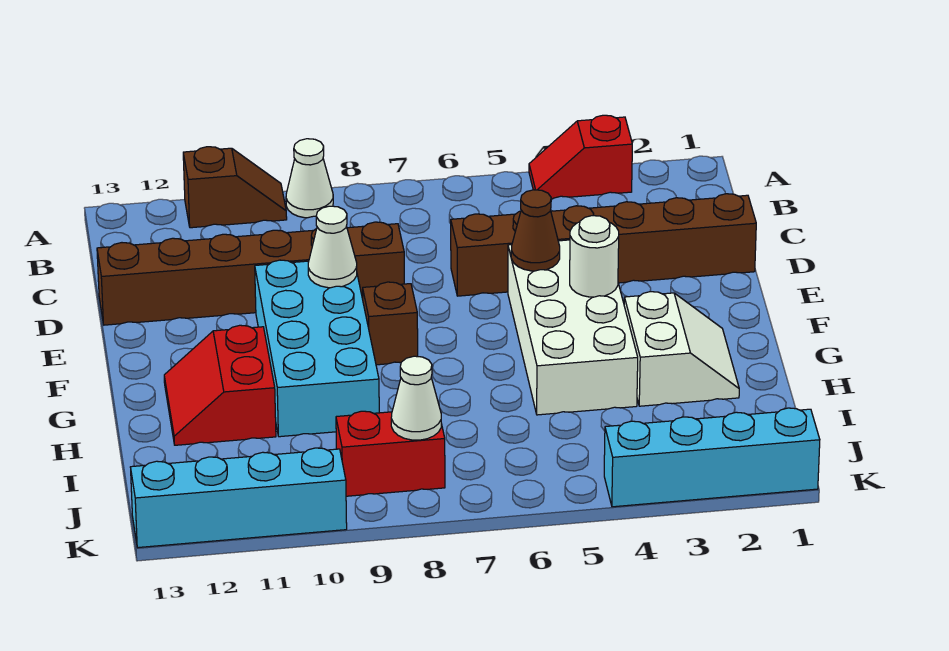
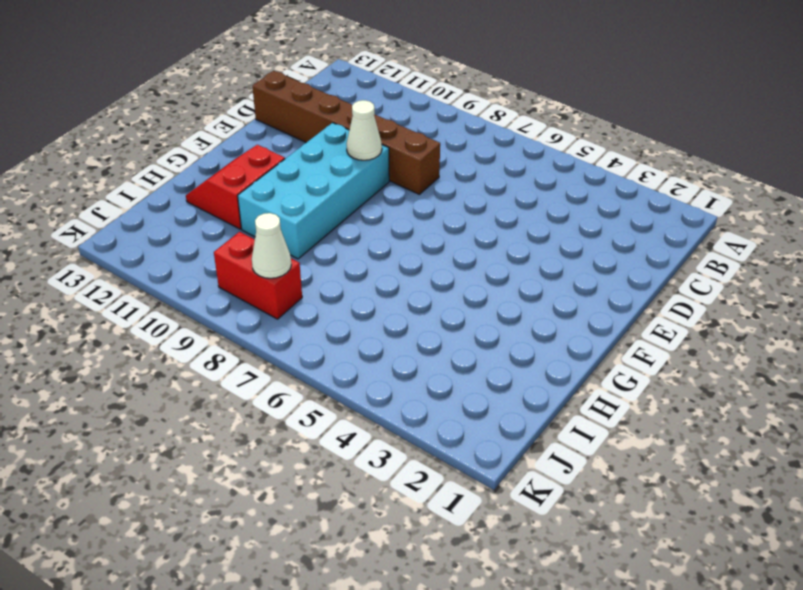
none -> red 1x2 slope [529,115,632,199]
none -> white 1x1 cone [286,139,333,218]
none -> brown 1x2 slope [183,147,287,228]

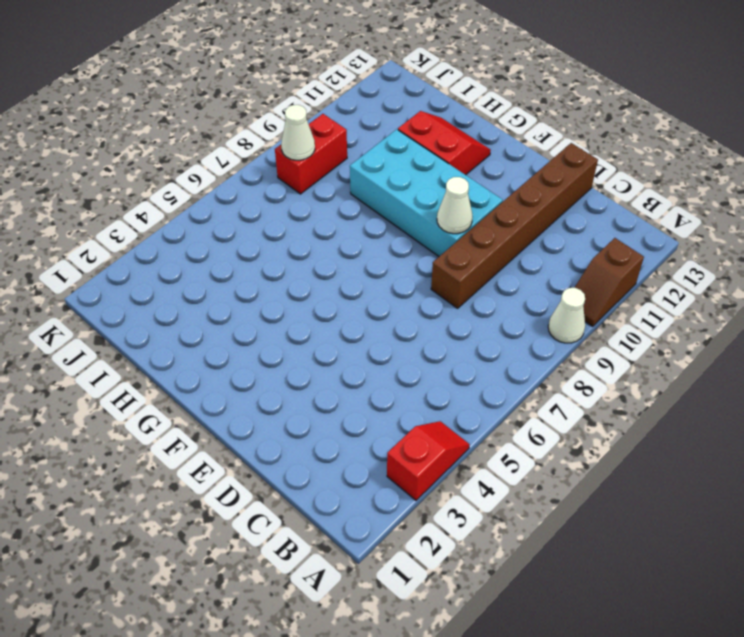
none -> brown 1x6 brick [451,194,756,296]
none -> white 2x4 brick [508,240,638,415]
none -> brown 1x1 brick [363,282,418,365]

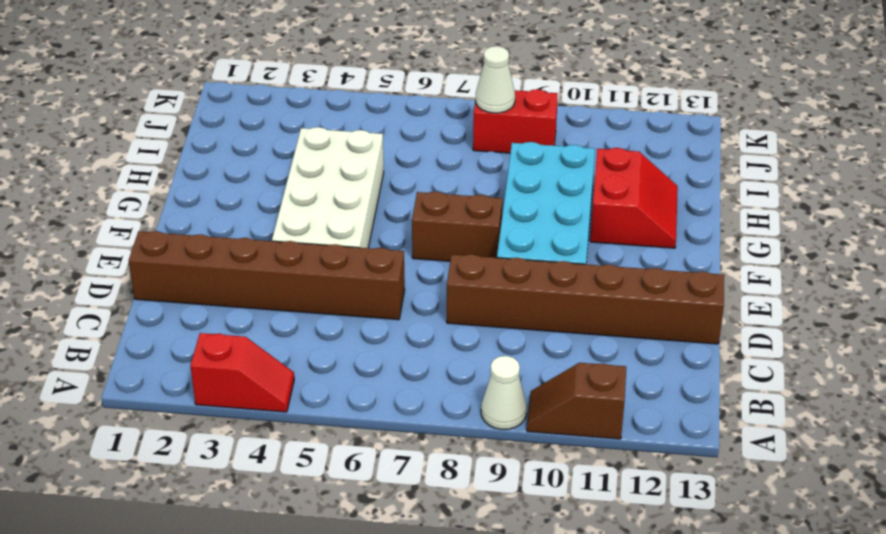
brown 1x2 brick [412,192,502,261] -> brown 1x1 brick [363,282,418,365]
none -> white 2x2 slope [624,292,739,406]
none -> cyan 1x4 brick [604,408,820,507]
none -> cyan 1x4 brick [131,448,347,548]

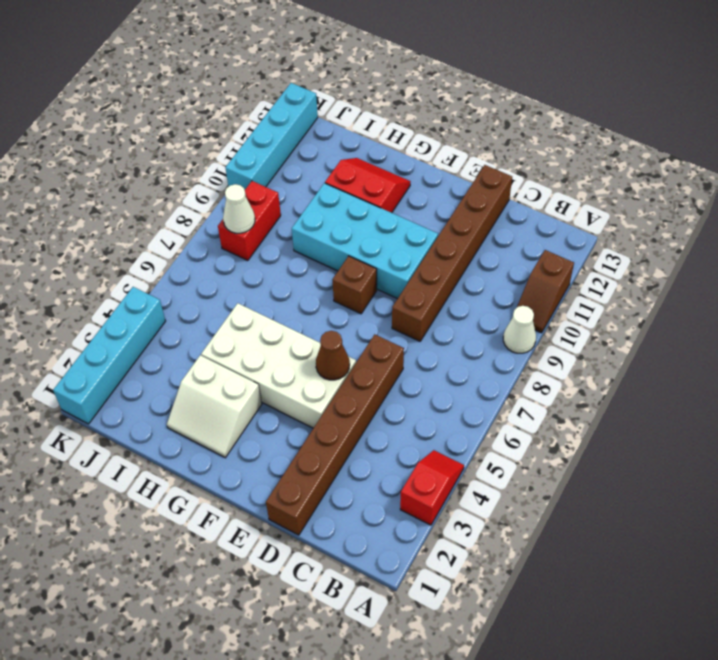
none -> white 1x1 cone [308,206,357,288]
none -> white 1x1 round brick [570,215,619,297]

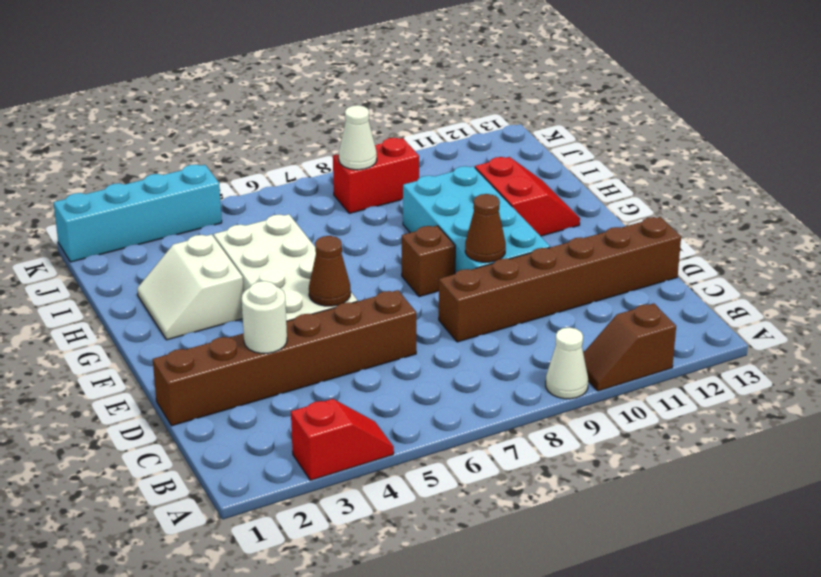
white 1x1 round brick [242,281,287,353] -> white 1x1 round brick moved to [570,215,619,297]
brown 1x1 cone [465,194,506,262] -> white 1x1 cone [308,206,357,288]
none -> cyan 1x4 brick [131,448,347,548]

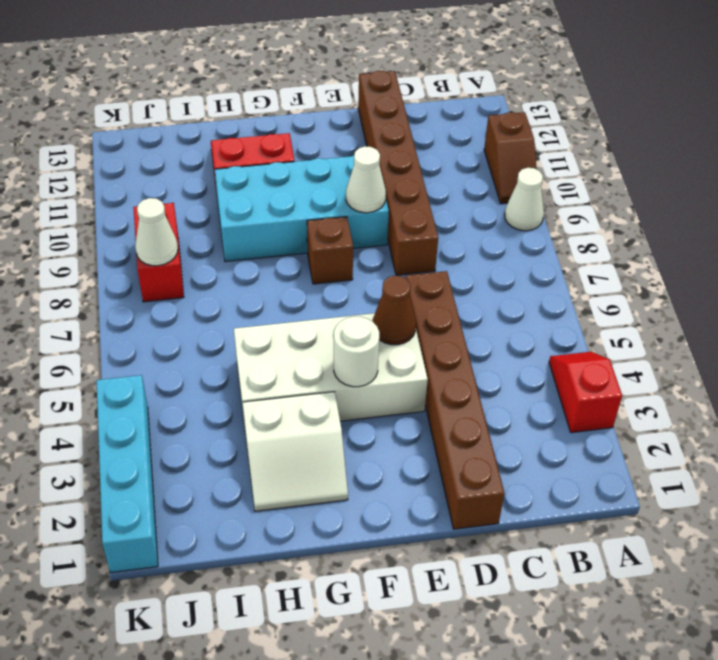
none -> cyan 1x4 brick [131,448,347,548]

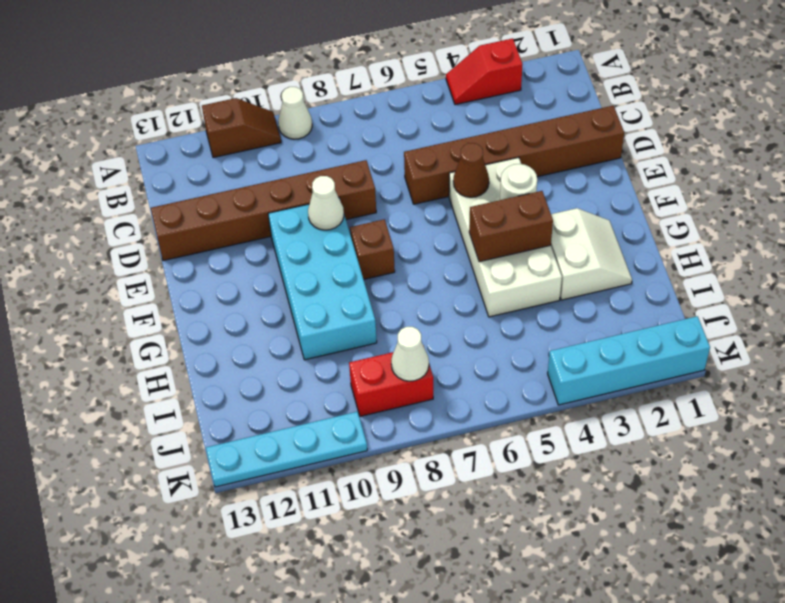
brown 1x2 brick [469,191,553,262] -> none
cyan 1x4 plate [206,412,367,487] -> cyan 1x4 brick [131,448,347,548]
none -> red 2x2 slope [164,325,276,445]

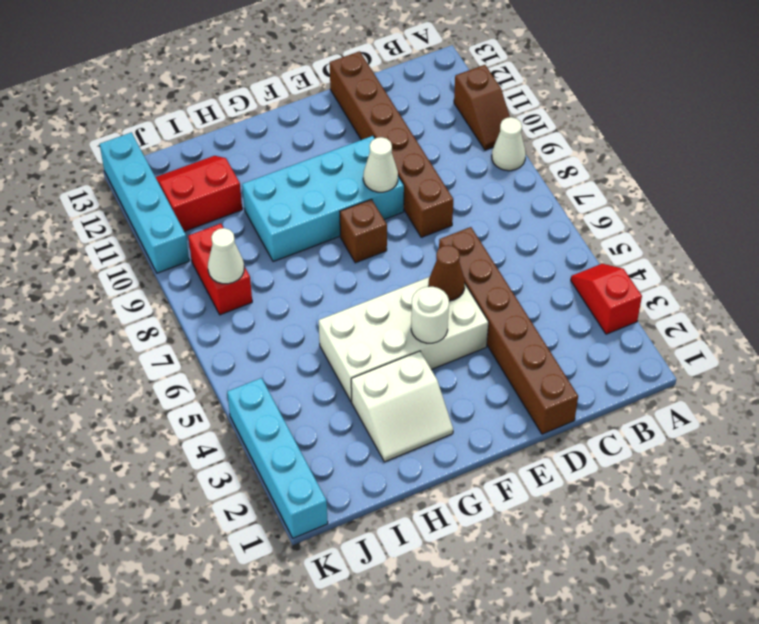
red 2x2 slope [156,156,242,231] -> red 2x2 slope moved to [164,325,276,445]

